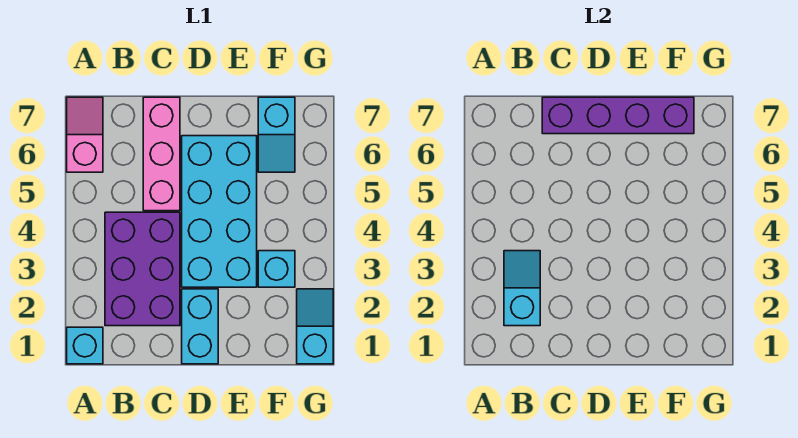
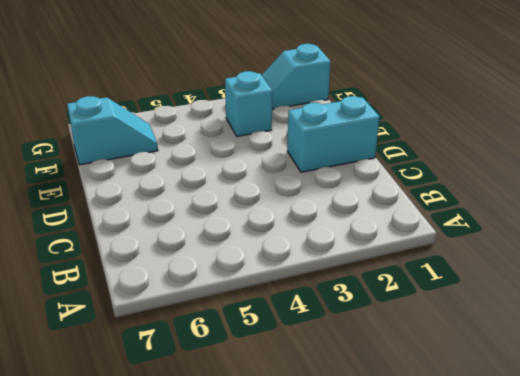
none -> cyan 1x1 brick [67,327,103,364]
none -> pink 1x2 slope [67,97,103,172]

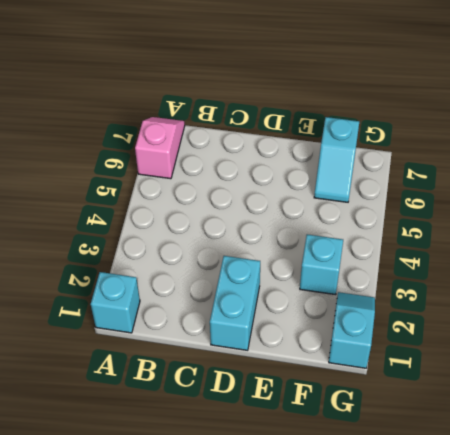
none -> purple 2x3 brick [105,212,180,326]
none -> pink 1x3 brick [143,97,180,211]

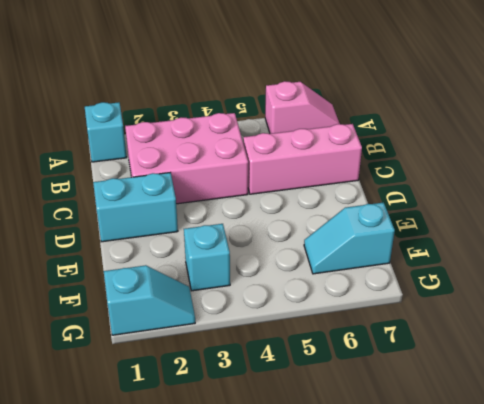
pink 2x3 brick [125,113,248,204] -> purple 2x3 brick [105,212,180,326]
none -> cyan 2x4 brick [182,136,257,287]
none -> cyan 1x2 slope [504,251,540,326]

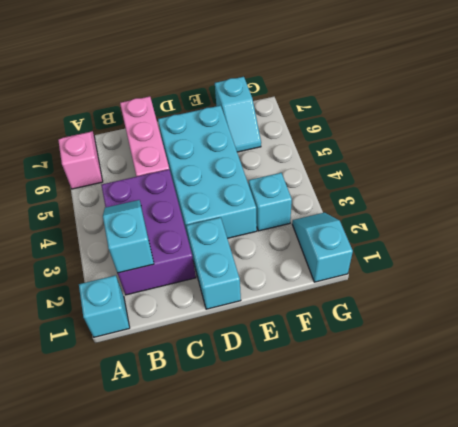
none -> purple 1x4 brick [542,97,694,134]

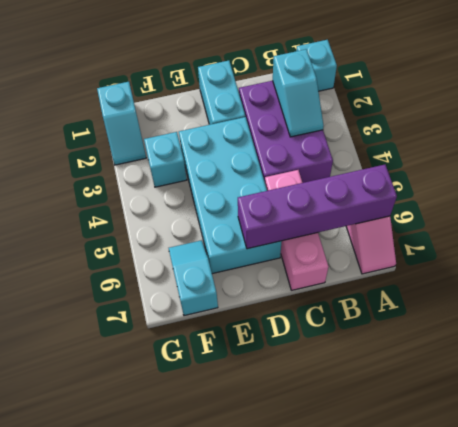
purple 1x4 brick [238,165,397,249] -> purple 1x4 brick moved to [542,97,694,134]

